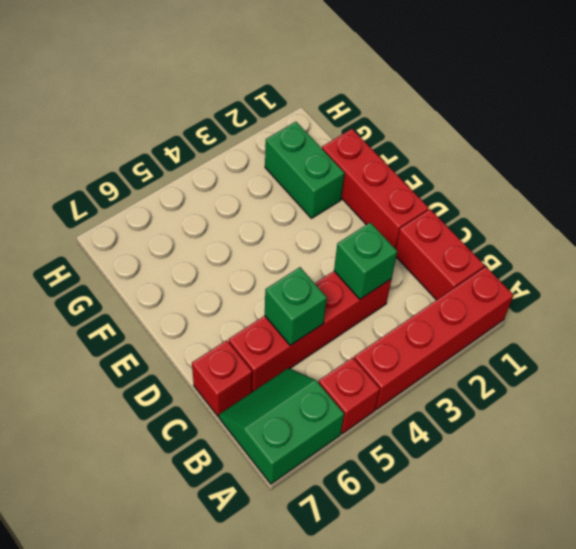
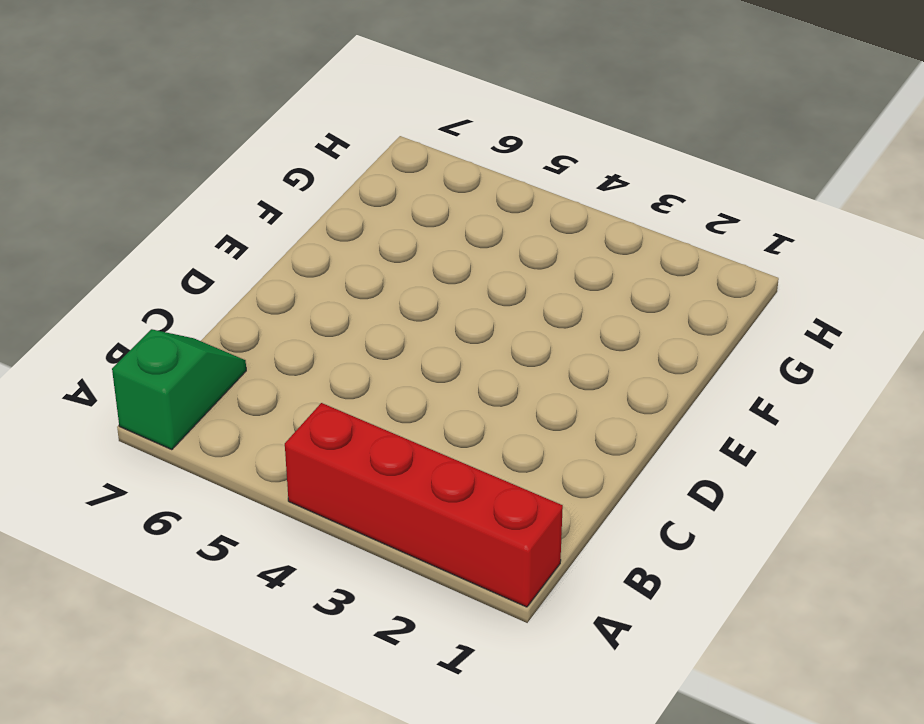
green 1x2 slope [112,329,246,450] -> green 2x2 slope [219,368,344,484]
none -> red 1x1 brick [319,357,380,434]
none -> red 1x2 brick [396,209,484,300]

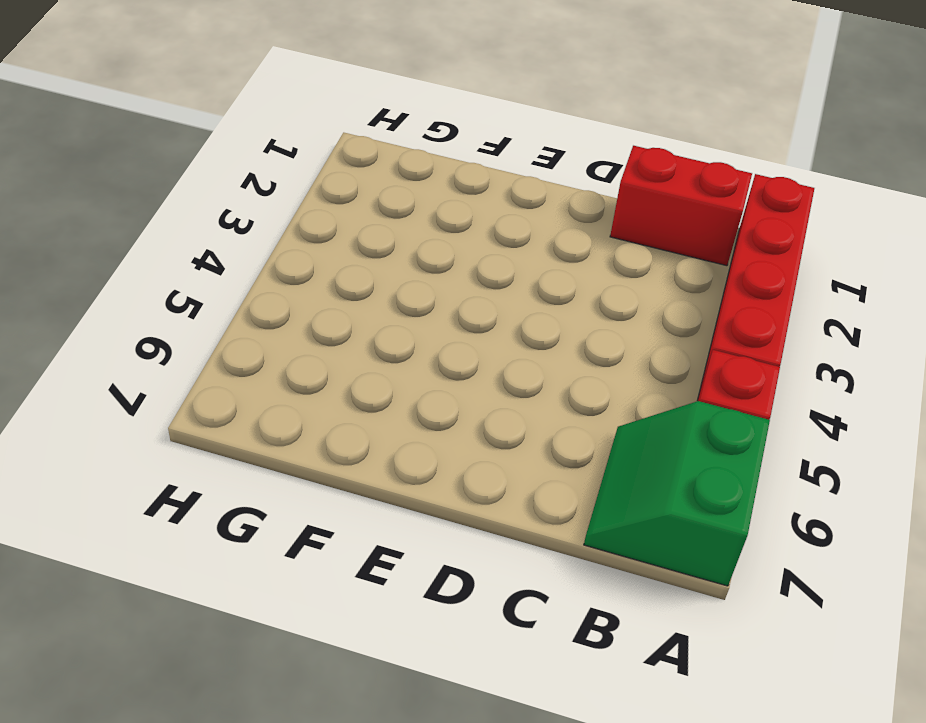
none -> red 1x4 brick [229,271,391,391]
none -> red 1x1 brick [192,340,252,416]

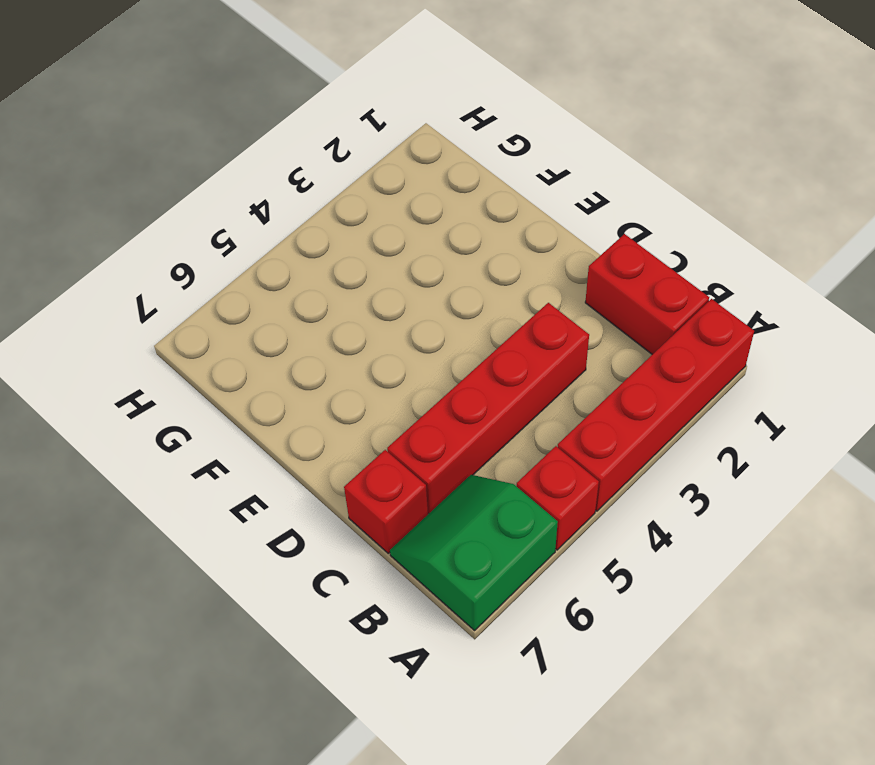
none -> red 1x3 brick [322,129,429,249]
none -> green 1x2 brick [265,122,344,218]

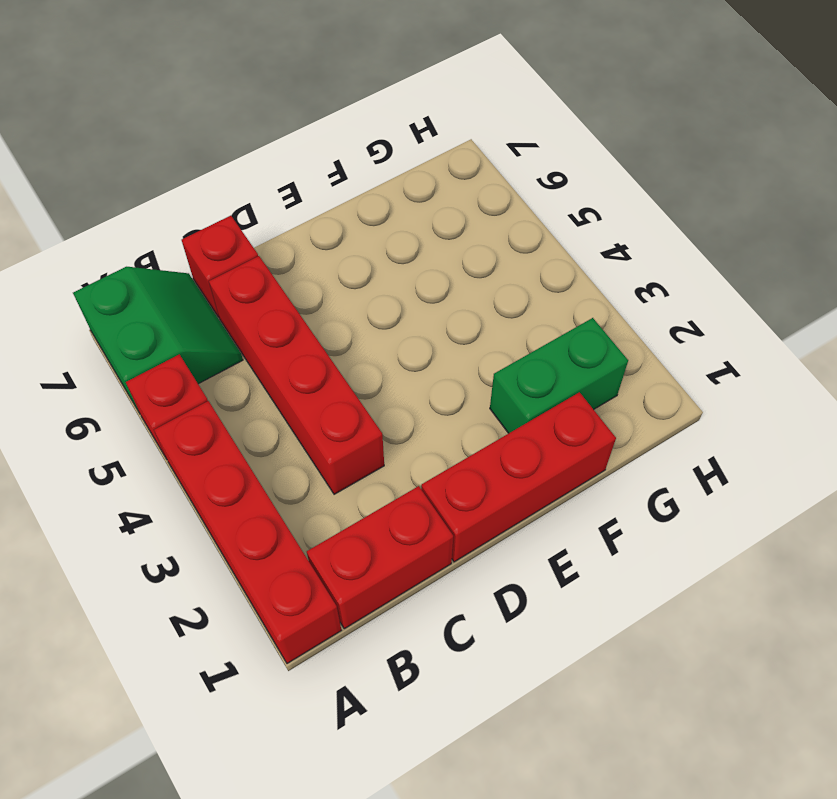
none -> green 1x1 brick [334,222,397,299]
none -> green 1x1 brick [265,267,327,346]

